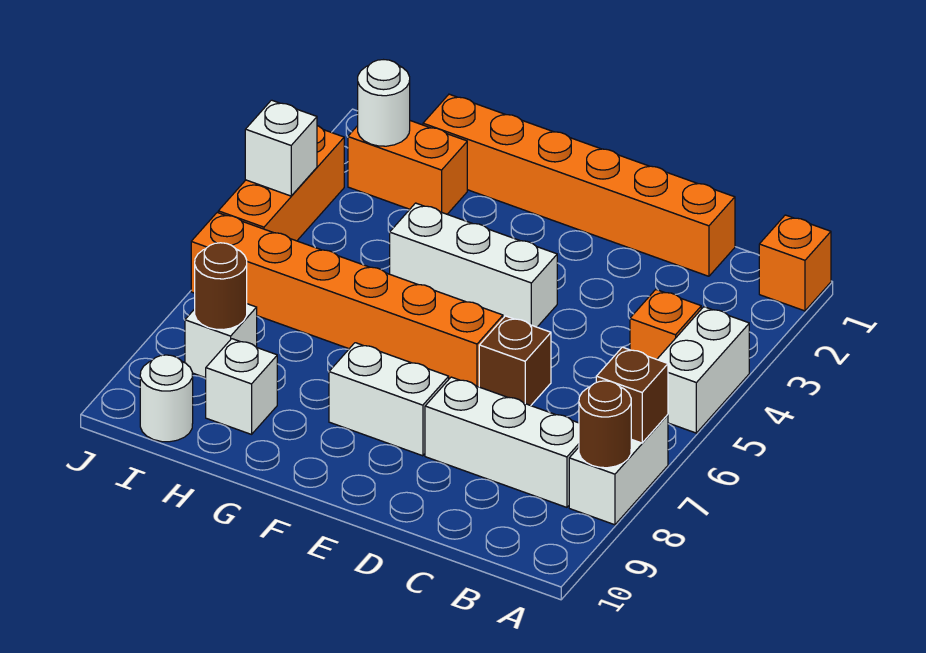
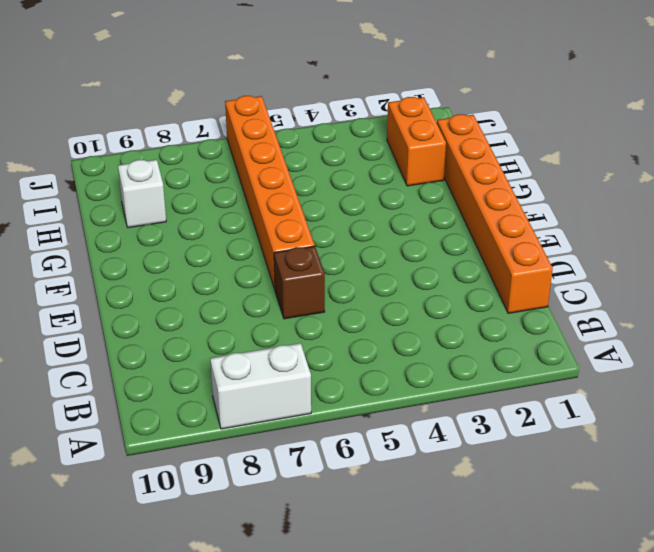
none -> orange 1x1 brick [759,215,831,311]
none -> white 1x2 brick [657,307,749,433]
none -> orange 1x1 brick [630,290,701,359]

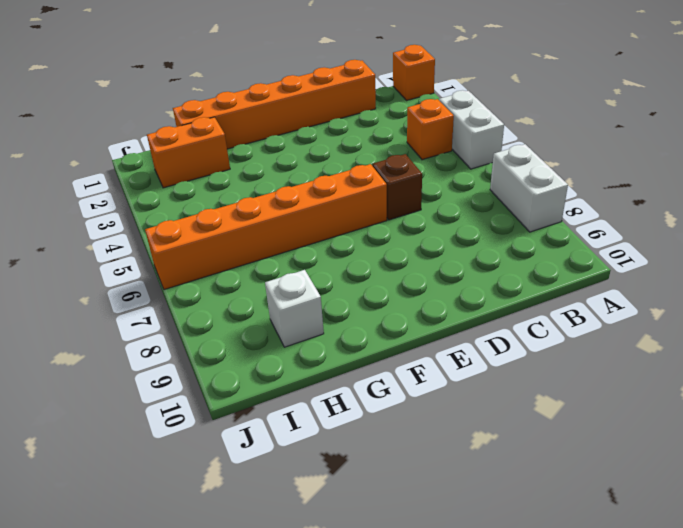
none -> white 1x3 brick [425,377,579,507]
none -> white 1x3 brick [390,203,557,327]
none -> white 1x2 brick [329,343,449,456]

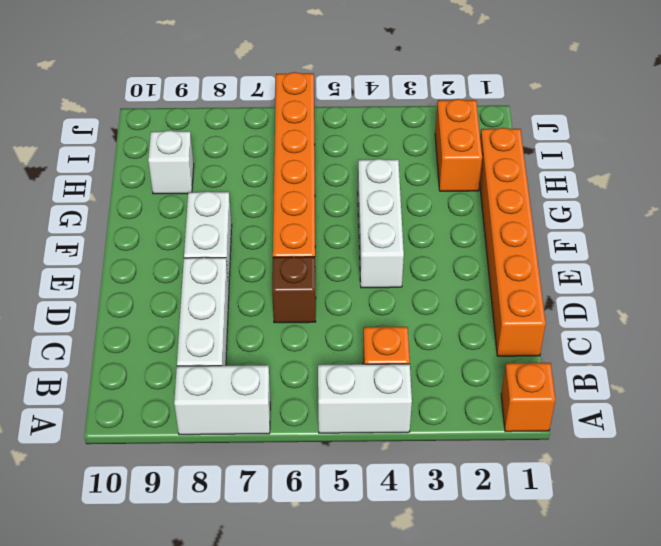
none -> white 1x1 brick [185,304,257,378]
none -> white 1x1 round brick [140,355,193,442]
none -> orange 1x3 brick [218,126,344,241]

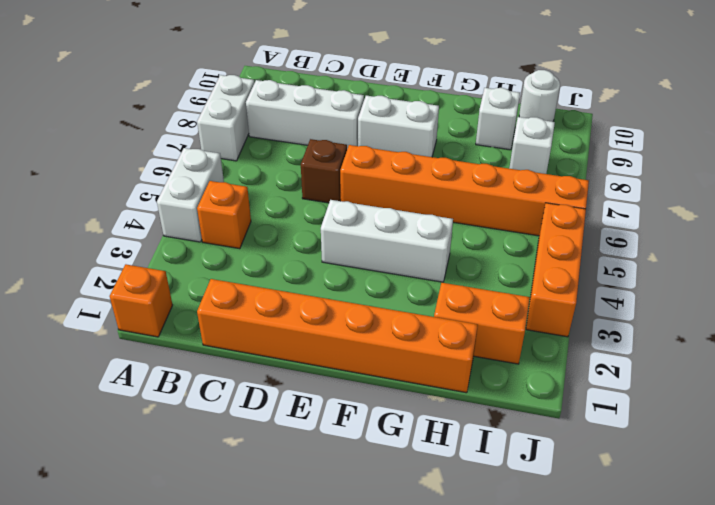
none -> brown 1x1 brick [596,347,668,443]
none -> brown 1x1 round brick [579,381,631,468]
none -> white 1x1 round brick [358,60,410,146]

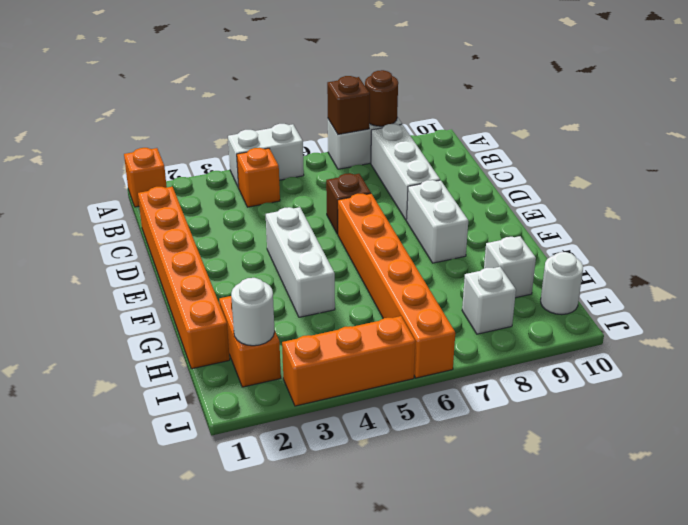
none -> brown 1x1 round brick [195,243,247,330]
none -> white 1x1 brick [245,100,317,196]

